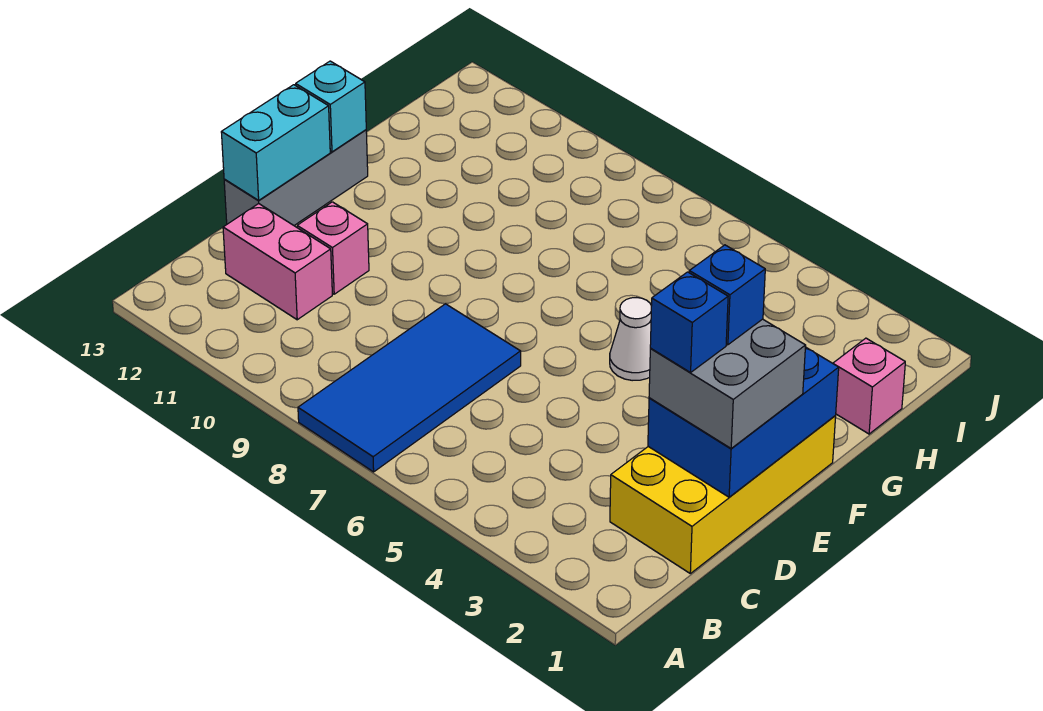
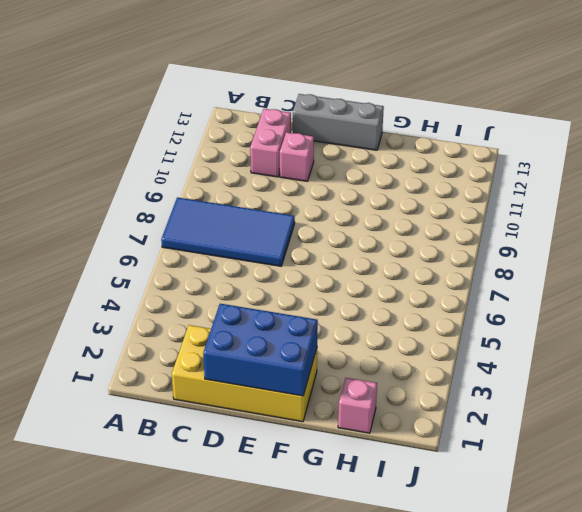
none -> white 1x1 cone [610,298,651,381]
none -> cyan 1x2 brick [221,85,330,201]
none -> cyan 1x1 brick [296,61,366,152]

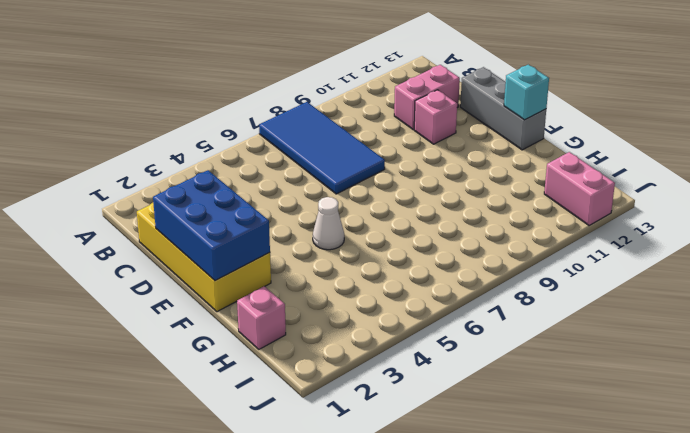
pink 1x2 brick [544,152,615,226] -> none
none -> cyan 1x2 brick [221,85,330,201]
none -> grey 2x2 brick [649,319,806,449]
none -> blue 1x1 brick [650,272,728,373]

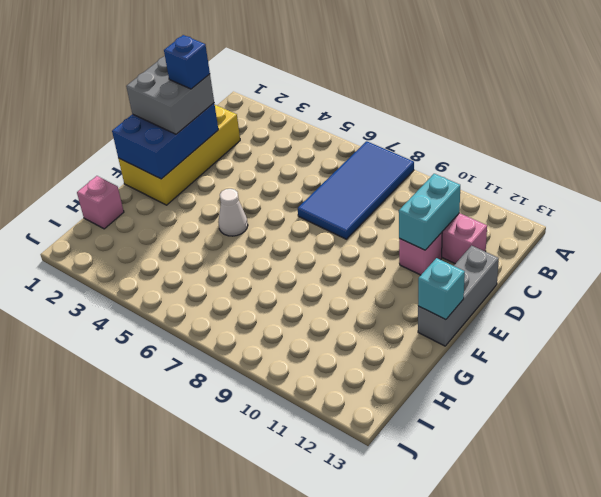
cyan 1x2 brick [399,174,460,250] -> cyan 1x2 brick moved to [221,85,330,201]
none -> blue 1x1 brick [689,245,765,345]

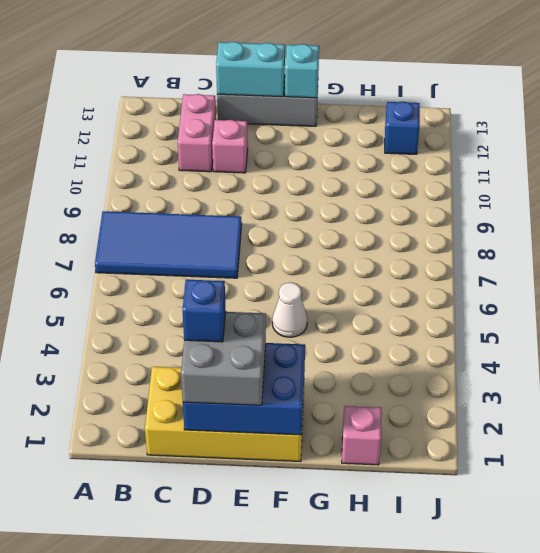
blue 1x1 brick [385,102,420,154] -> blue 1x1 brick moved to [689,245,765,345]

